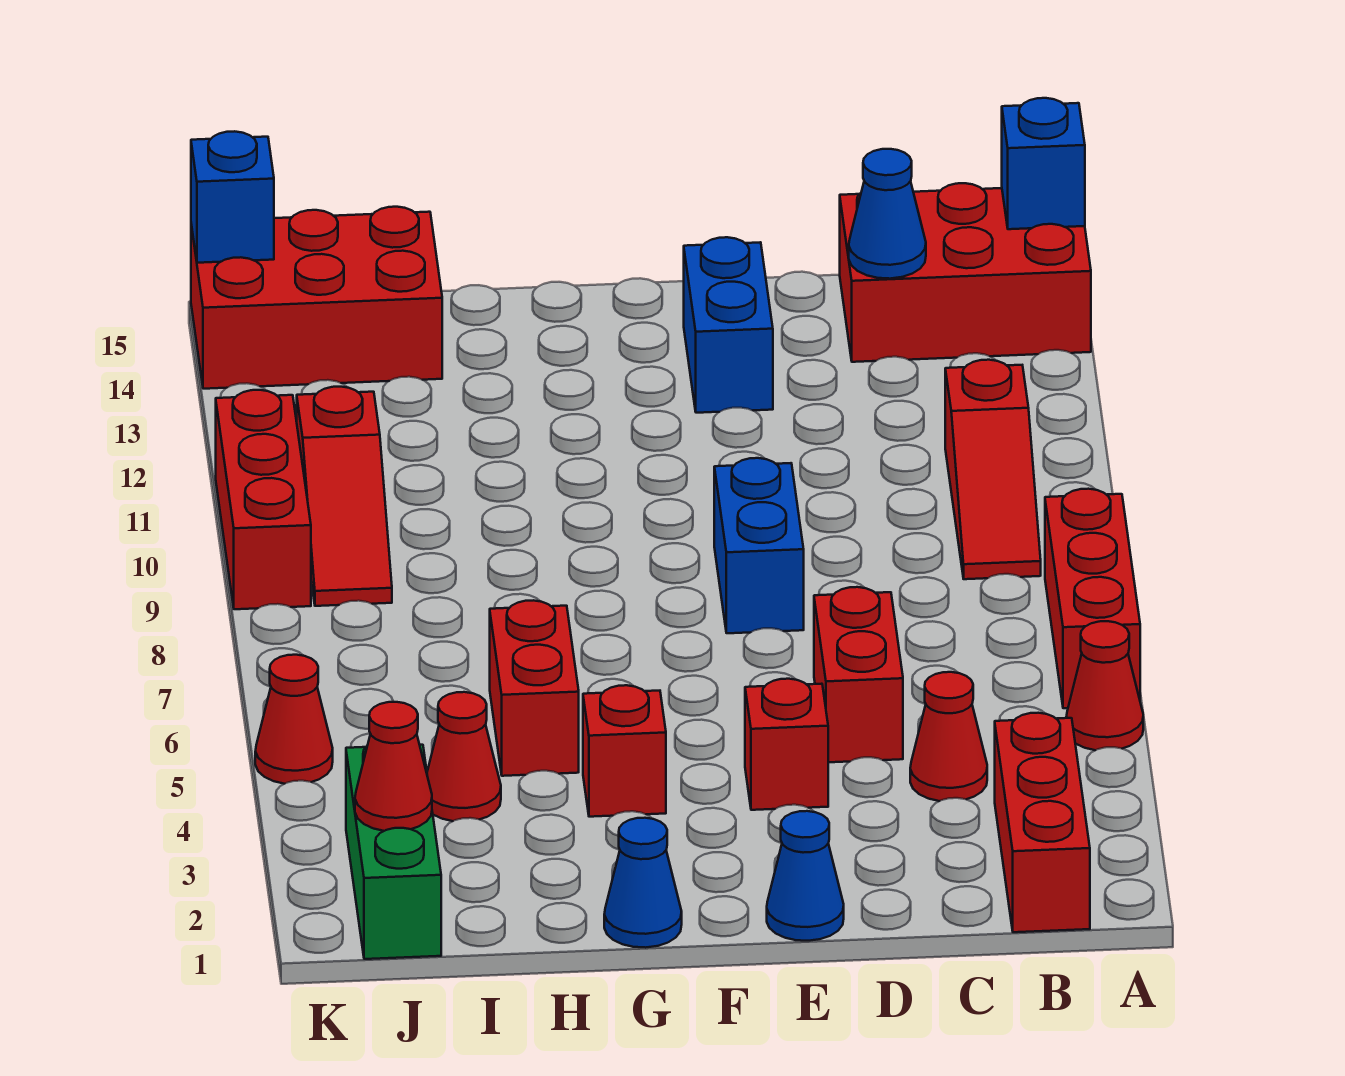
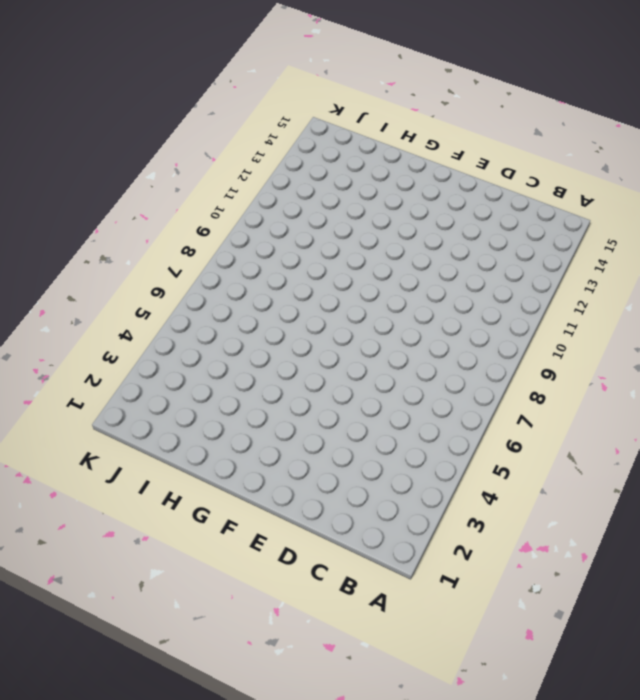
none -> red 1x1 cone [1066,621,1143,750]
none -> red 1x3 brick [1045,489,1140,708]
none -> red 2x3 brick [840,183,1091,362]

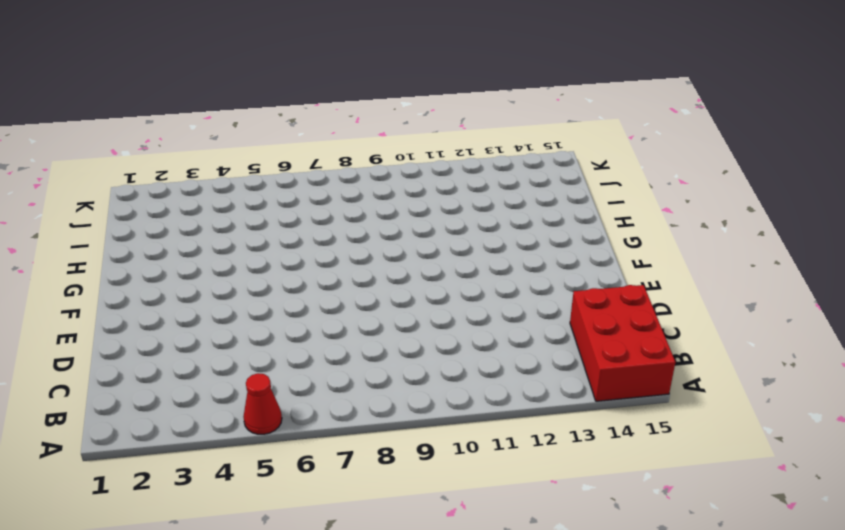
none -> red 1x3 brick [1045,489,1140,708]
none -> red 1x3 brick [995,713,1090,932]
none -> red 1x3 slope [945,360,1041,579]

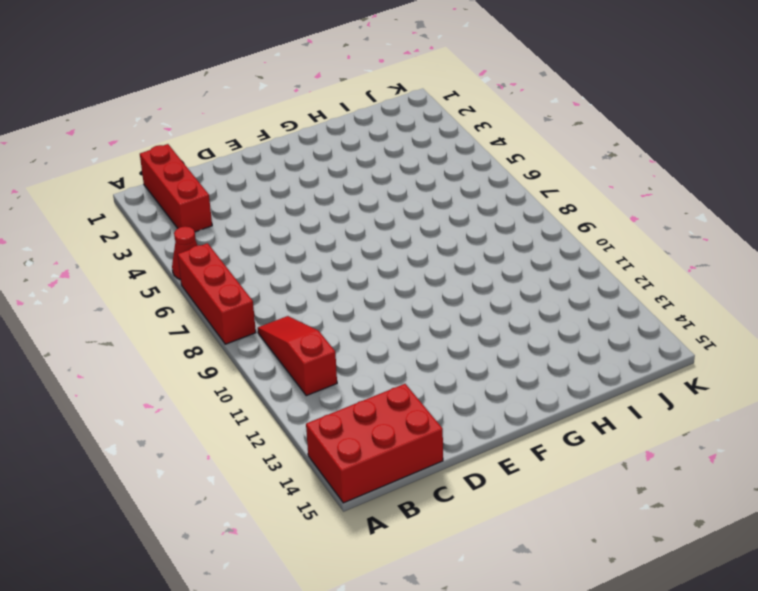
none -> red 1x1 cone [910,672,987,801]
none -> red 1x2 brick [814,587,903,762]
none -> blue 1x1 cone [767,811,844,941]

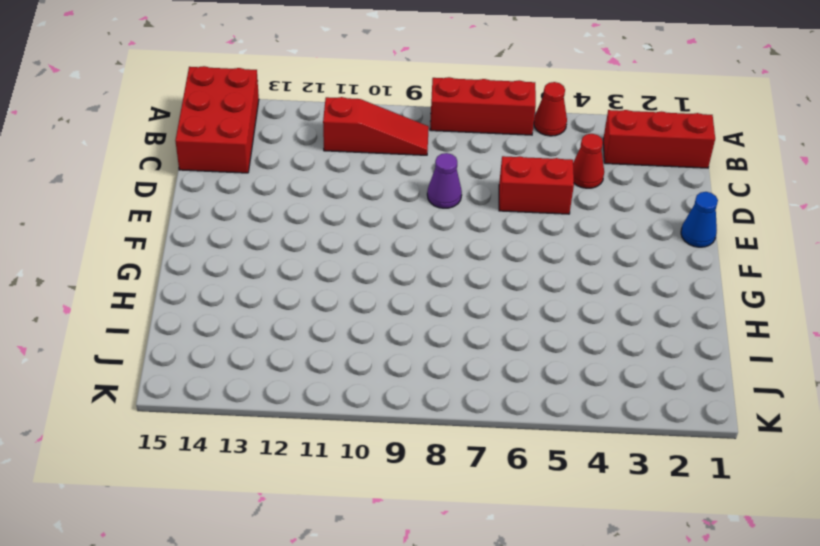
purple 1x1 cone [427,153,462,208] -> none
none -> red 1x1 brick [745,679,828,810]
none -> blue 1x2 brick [714,458,804,633]
none -> blue 1x2 brick [684,237,773,413]

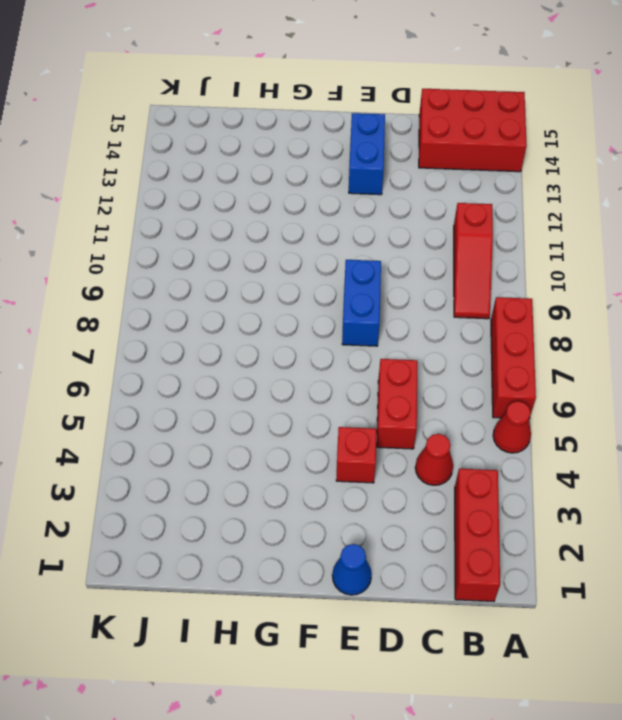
none -> blue 1x1 cone [604,818,682,948]
none -> red 1x1 brick [583,685,666,817]
none -> red 1x2 brick [490,600,579,776]

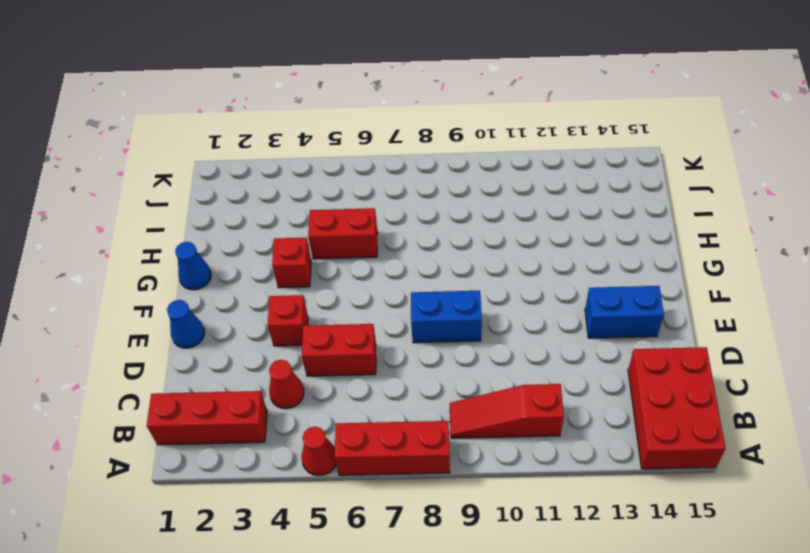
none -> red 1x1 cone [427,692,501,821]
none -> red 2x3 brick [191,207,442,389]
none -> green 1x3 brick [346,745,441,959]

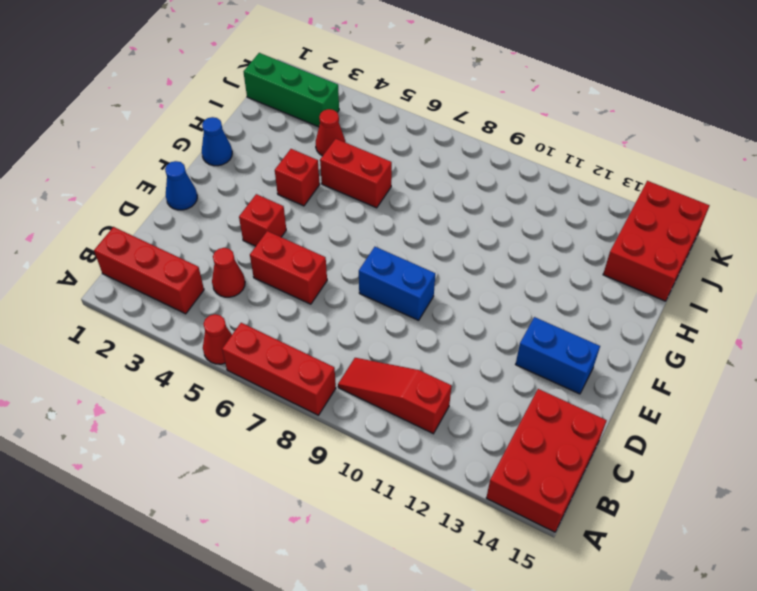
none -> red 1x3 slope [297,387,392,606]
none -> red 1x1 cone [255,655,333,784]
none -> red 1x3 brick [216,390,311,609]

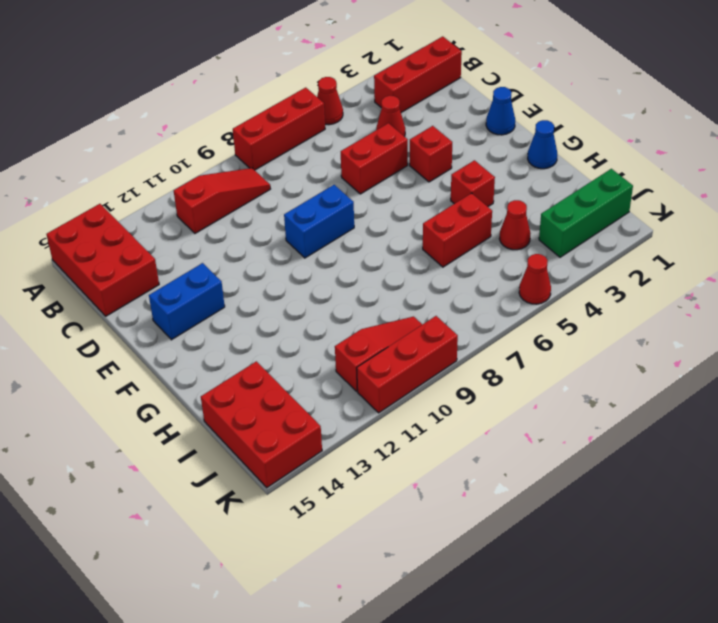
none -> blue 1x1 brick [1002,98,1085,229]
none -> blue 1x1 cone [849,149,926,279]
none -> red 1x1 cone [355,702,432,831]

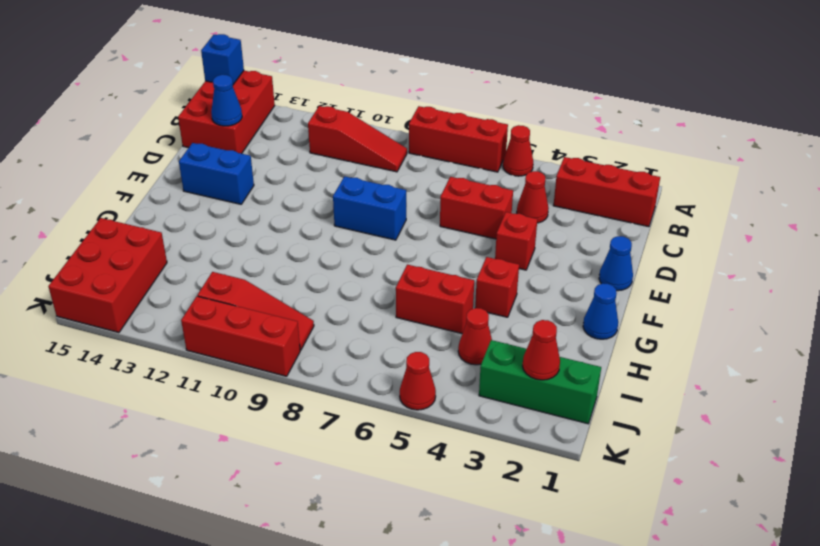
none -> blue 1x1 brick [191,131,274,263]

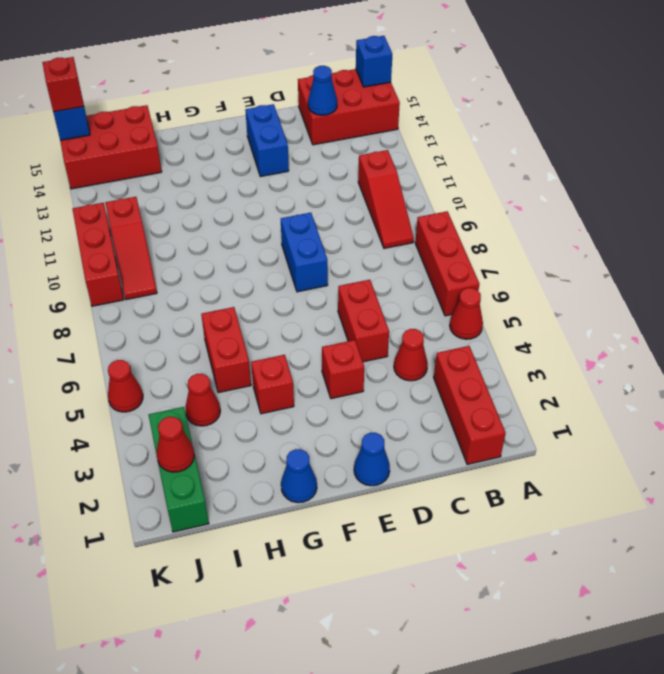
red 1x1 brick [42,57,84,112] -> none

